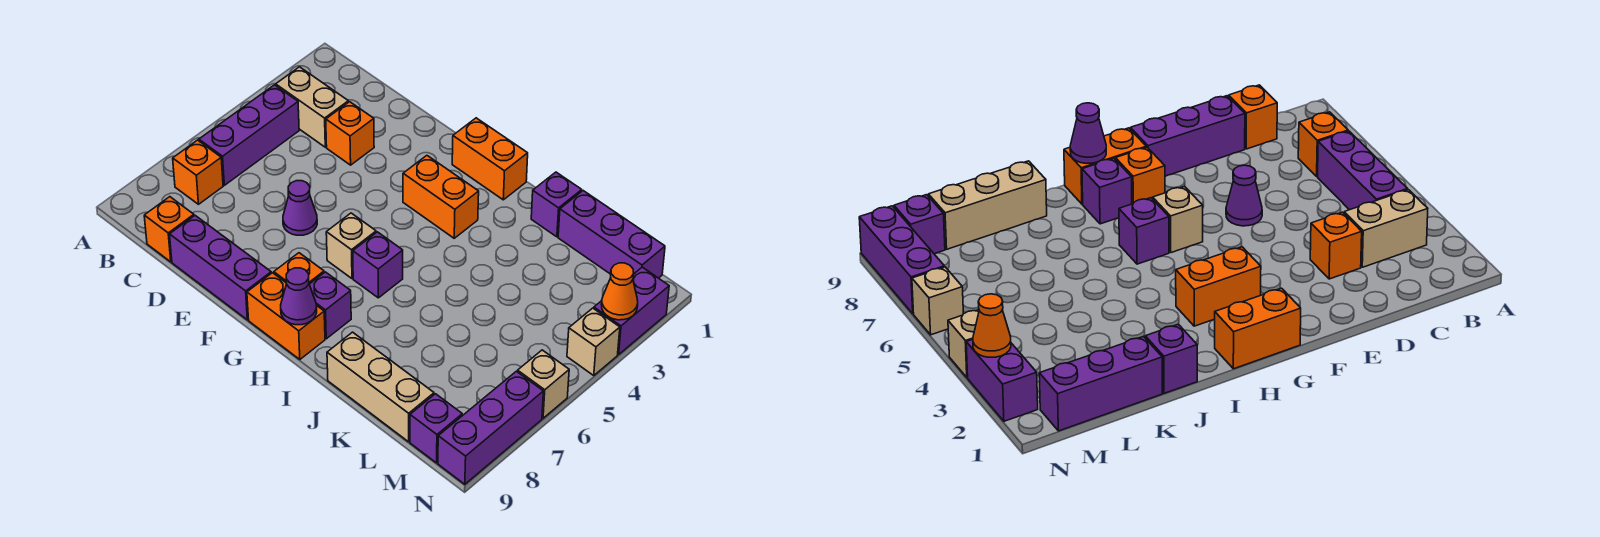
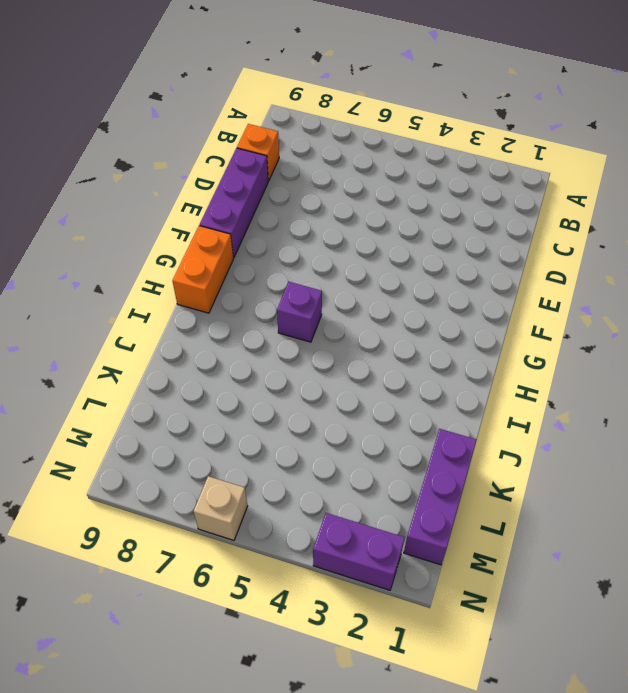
none -> tan 1x2 brick [276,67,348,147]
none -> purple 1x3 brick [199,85,299,185]
none -> orange 1x1 brick [173,140,223,204]

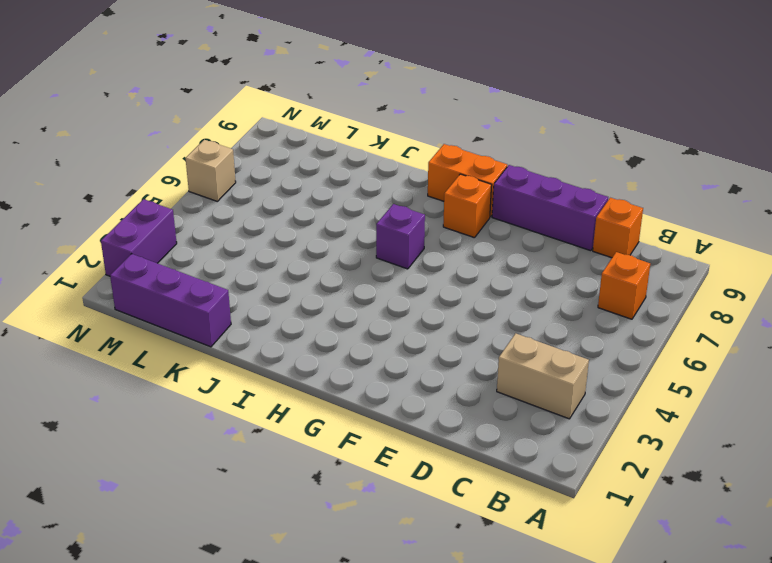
none -> purple 1x3 brick [199,85,299,185]
none -> orange 1x1 brick [326,102,374,165]
none -> purple 1x1 cone [283,181,317,235]

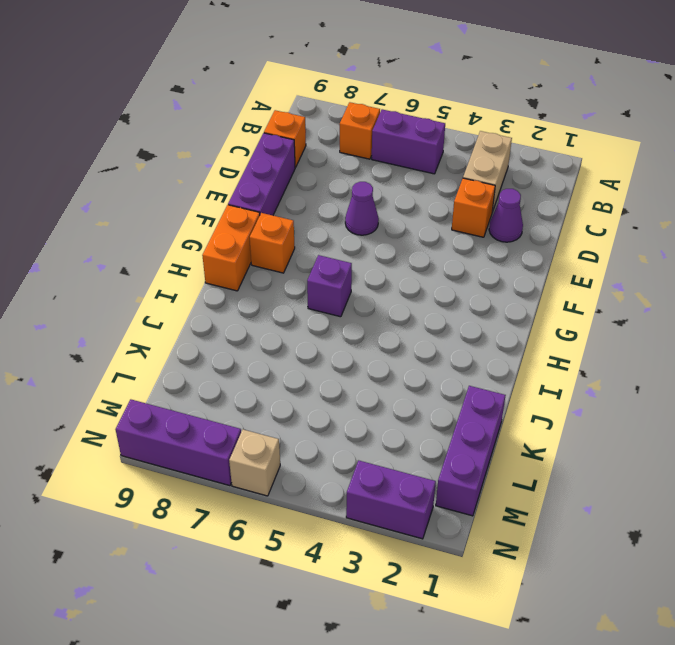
purple 1x2 brick [372,109,445,174] -> purple 1x3 brick [199,85,299,185]
purple 1x1 cone [489,189,523,242] -> purple 1x1 cone moved to [281,268,317,325]
none -> orange 1x2 brick [452,118,528,200]
none -> orange 1x2 brick [403,156,479,238]
none -> tan 1x1 brick [326,213,376,279]

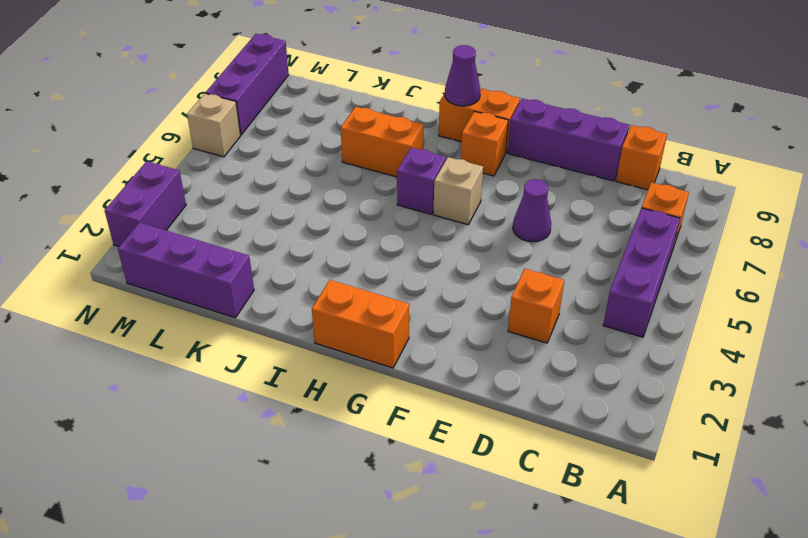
orange 1x2 brick [341,107,424,177] -> orange 1x2 brick moved to [403,156,479,238]
none -> tan 1x2 brick [276,67,348,147]
none -> purple 1x1 brick [309,272,351,339]
none -> purple 1x1 brick [531,172,582,237]

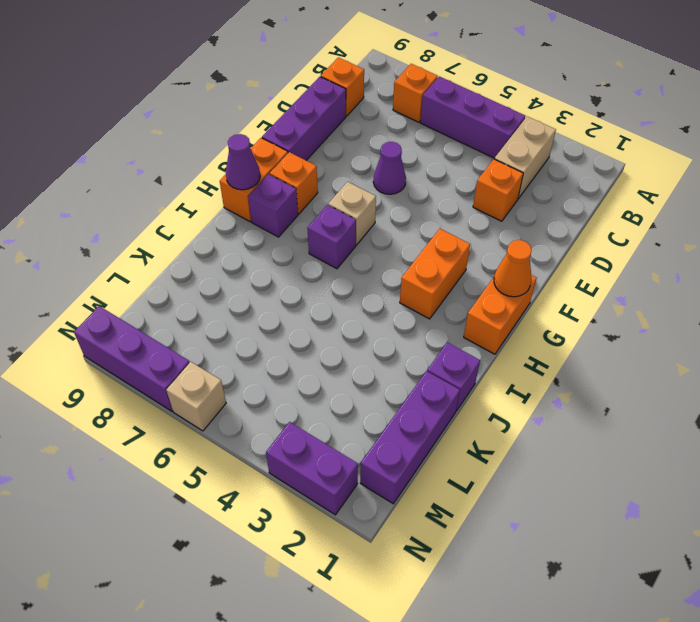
orange 1x1 cone [494,240,532,297] -> orange 1x1 cone moved to [601,263,638,320]
none -> tan 1x3 brick [327,332,434,442]
none -> purple 1x1 brick [410,394,462,463]
none -> tan 1x1 brick [567,308,620,375]

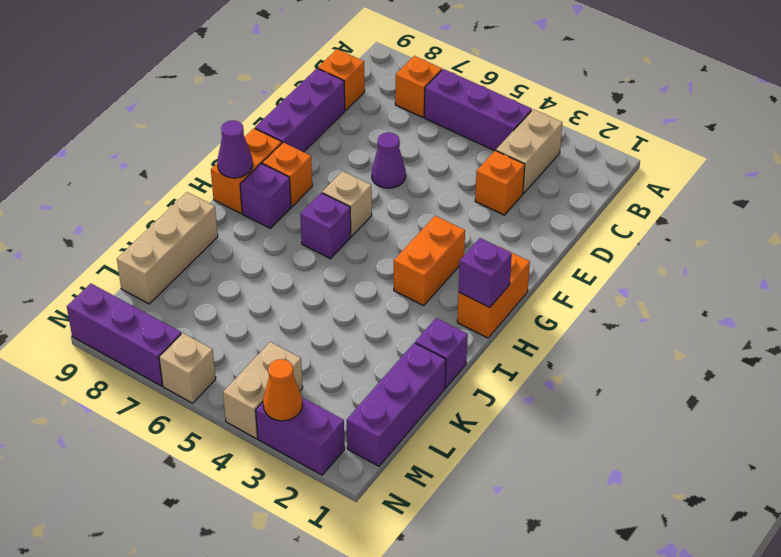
purple 1x1 brick [459,238,512,308] -> purple 1x1 brick moved to [410,394,462,463]
tan 1x2 brick [223,342,303,439] -> tan 1x1 brick [567,308,620,375]

